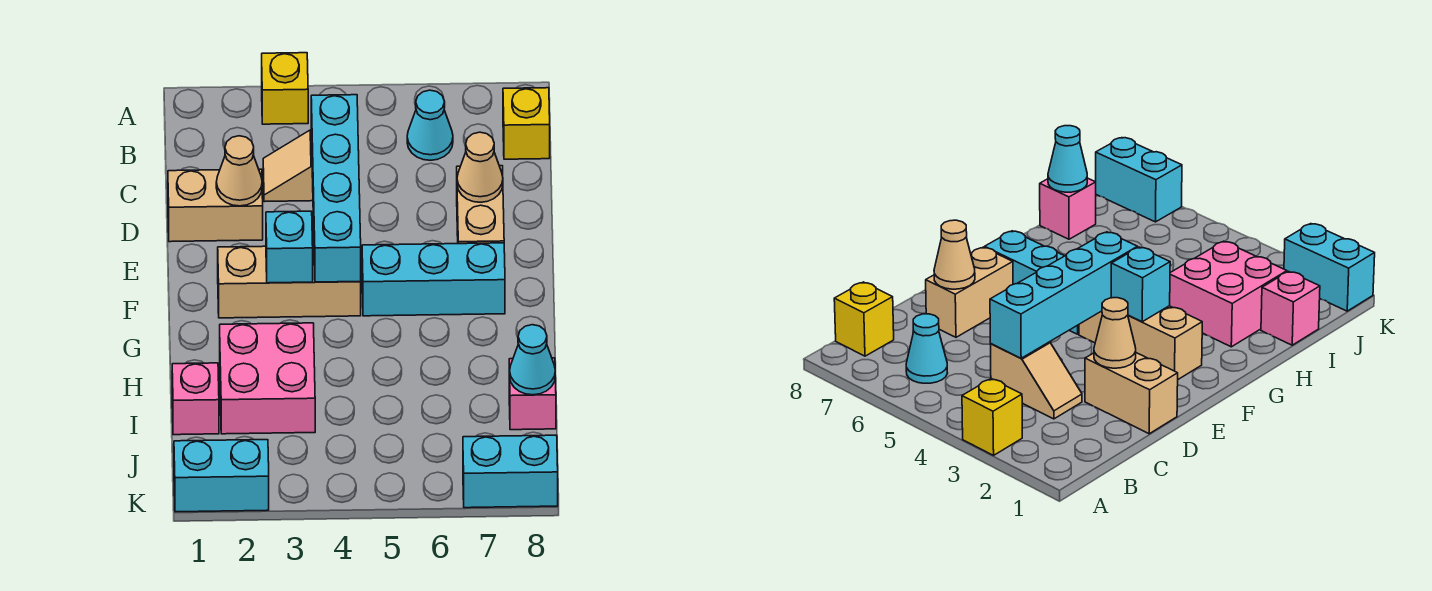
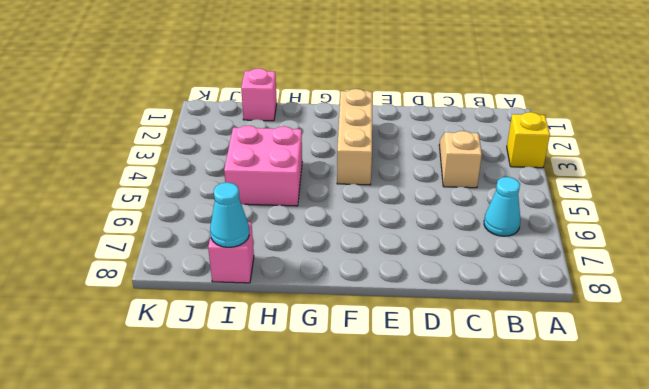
pink 2x2 brick [224,126,302,206] -> pink 2x2 brick moved to [220,323,315,434]
none -> yellow 1x1 brick [503,88,550,159]
none -> tan 1x2 brick [168,169,263,242]
none -> tan 1x2 brick [457,166,504,244]

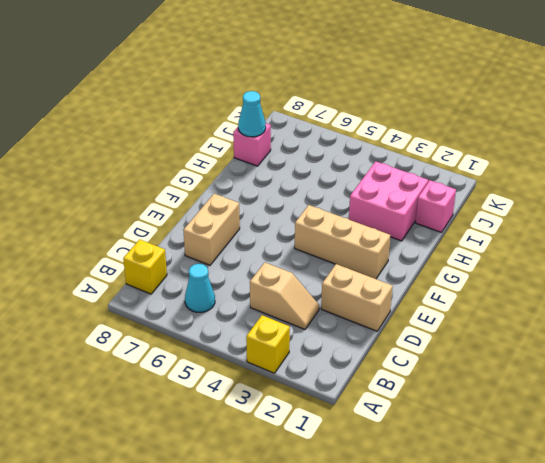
none -> cyan 1x3 brick [362,243,505,316]
none -> cyan 1x2 brick [174,440,269,512]
none -> cyan 1x2 brick [463,435,558,508]

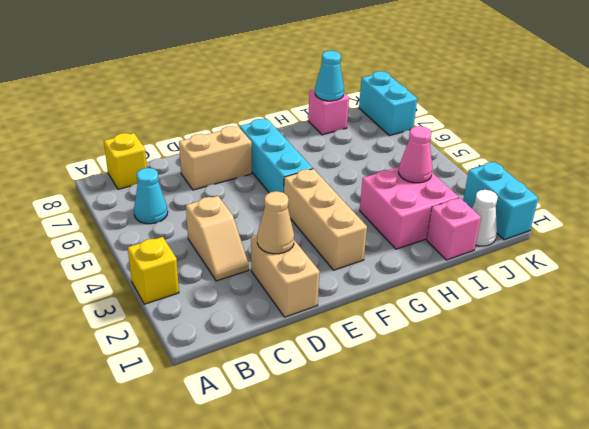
pink 1x1 cone [399,126,432,183] -> none
white 1x1 cone [472,190,498,246] -> none
none -> cyan 1x4 brick [311,95,361,282]
none -> tan 1x1 cone [457,132,503,202]
none -> cyan 1x1 brick [266,211,313,283]

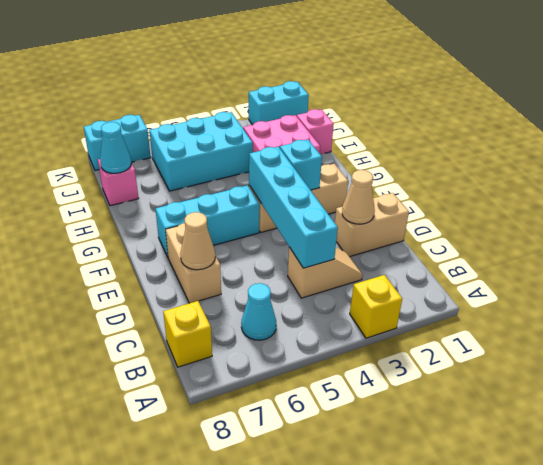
cyan 2x3 brick [149,112,253,191] -> none

